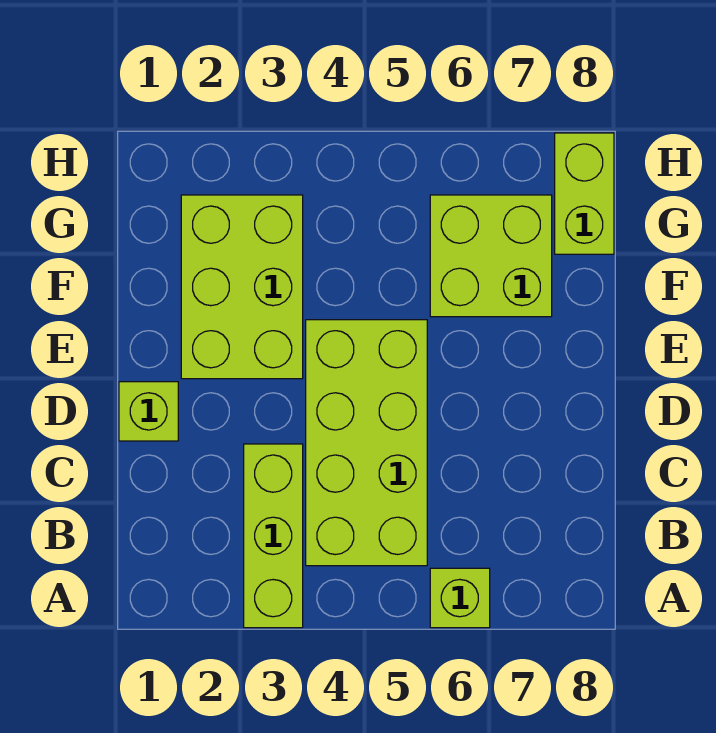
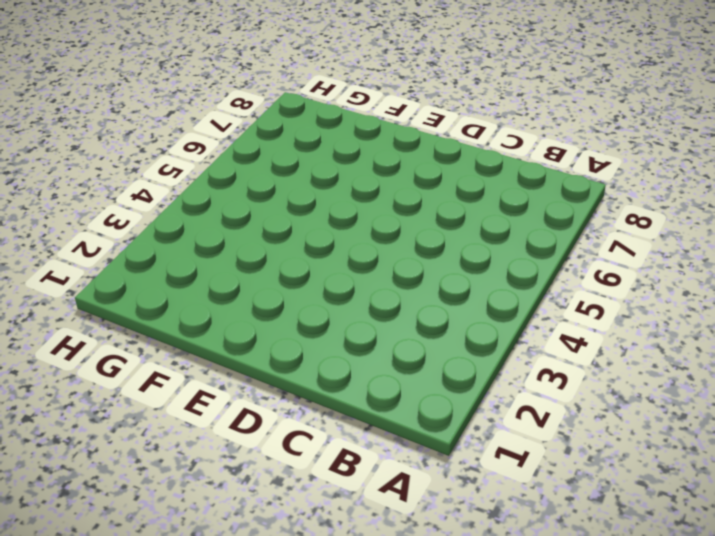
none -> lime 1x3 brick [244,444,303,628]
none -> lime 1x1 brick [430,568,490,628]

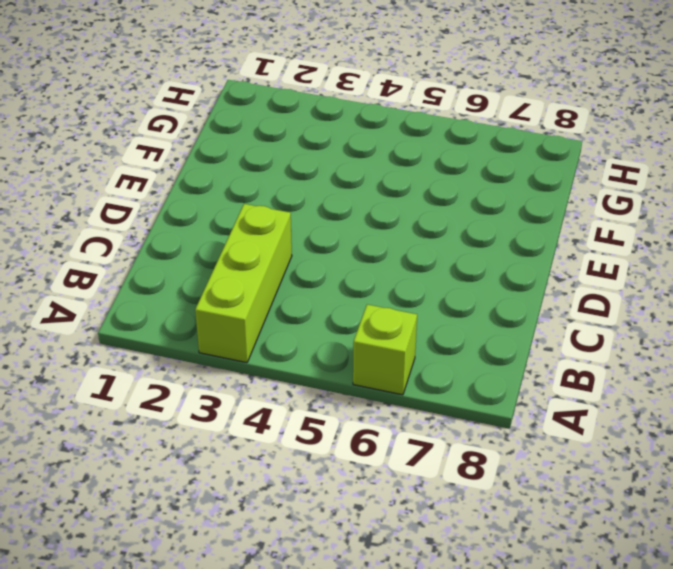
none -> lime 2x4 brick [306,320,427,566]
none -> lime 1x1 brick [119,382,178,441]

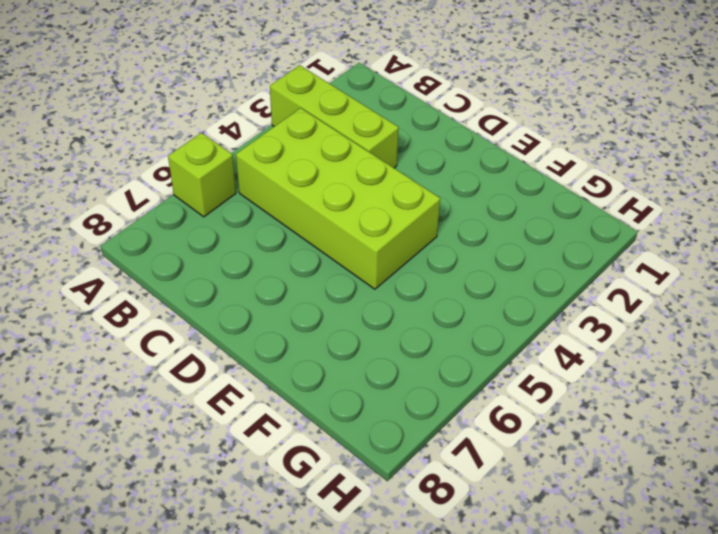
none -> lime 1x1 brick [119,382,178,441]
none -> lime 2x3 brick [181,195,303,379]

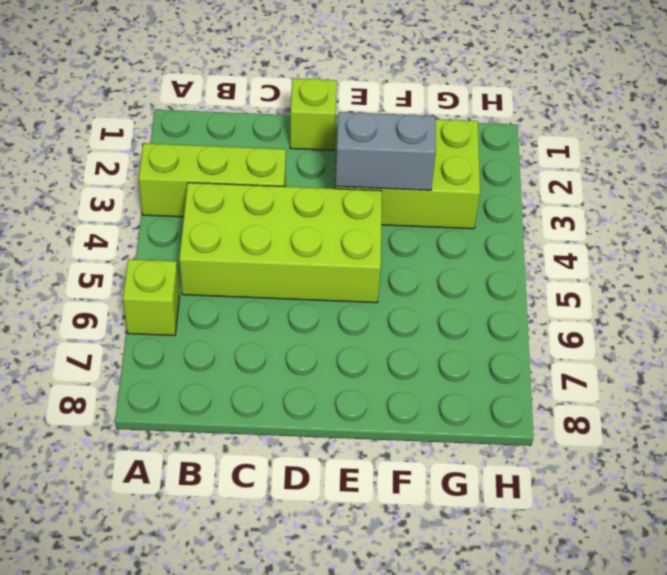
grey 1x2 brick [335,112,436,190] -> none
none -> lime 2x2 brick [430,195,552,317]
none -> lime 1x2 brick [555,133,614,254]

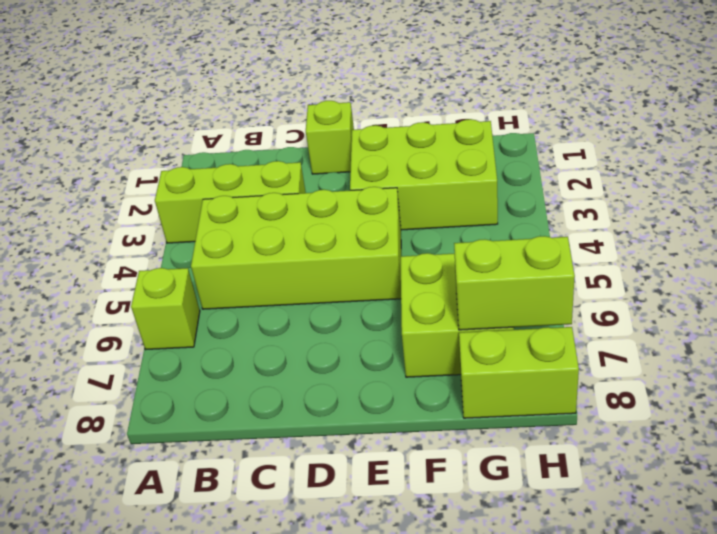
lime 1x2 brick [454,236,575,330] -> none

